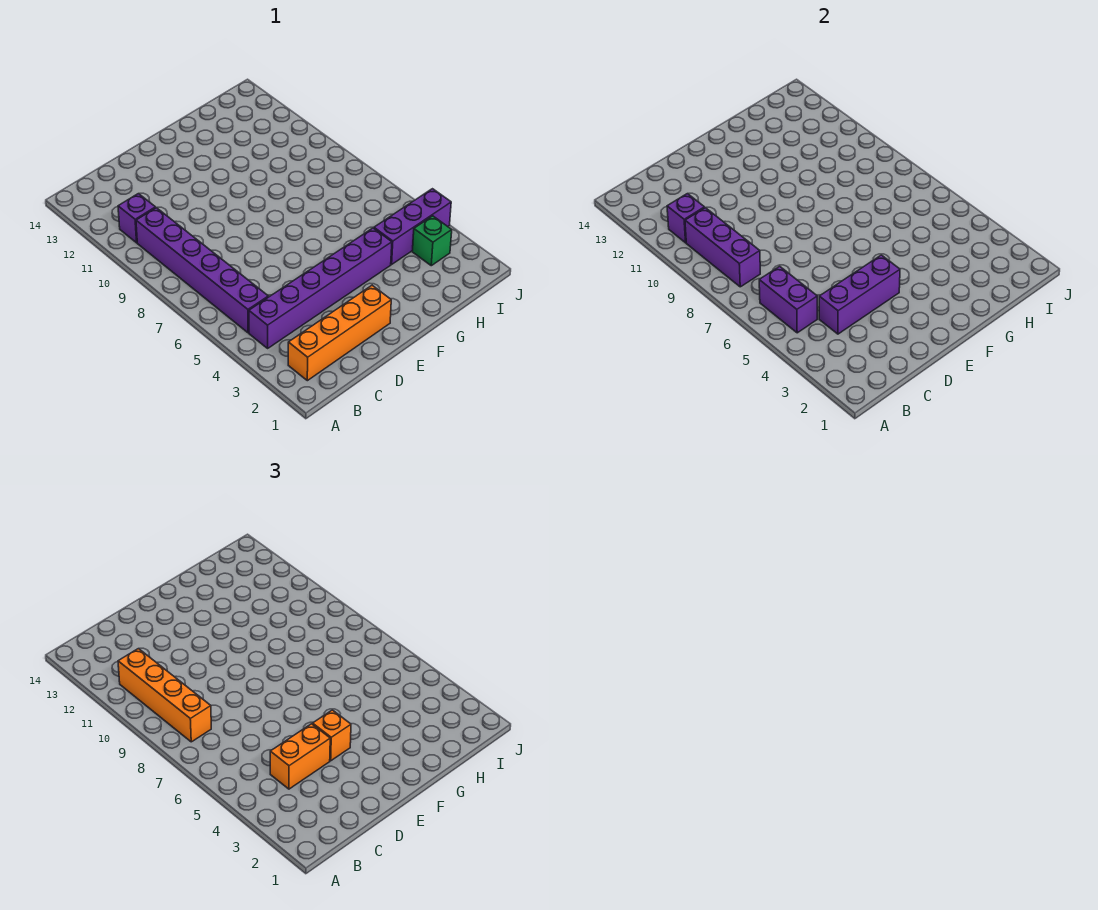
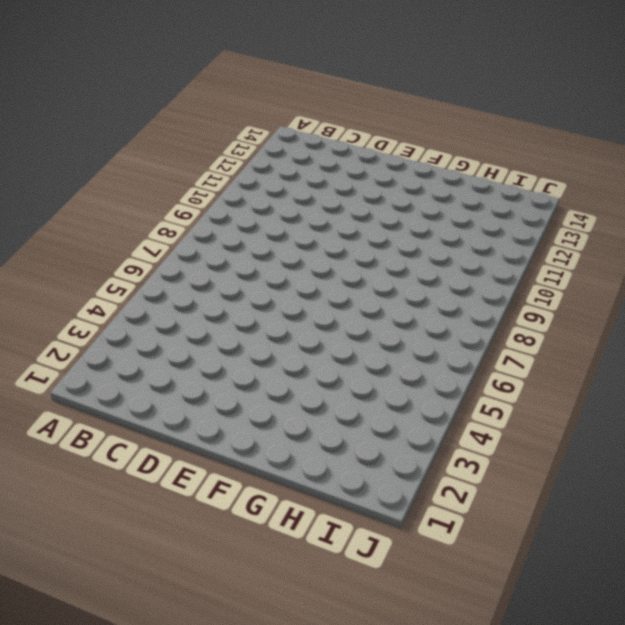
none -> orange 1x4 brick [288,285,391,381]
none -> purple 1x6 brick [249,228,392,348]
none -> purple 1x6 brick [136,208,268,333]

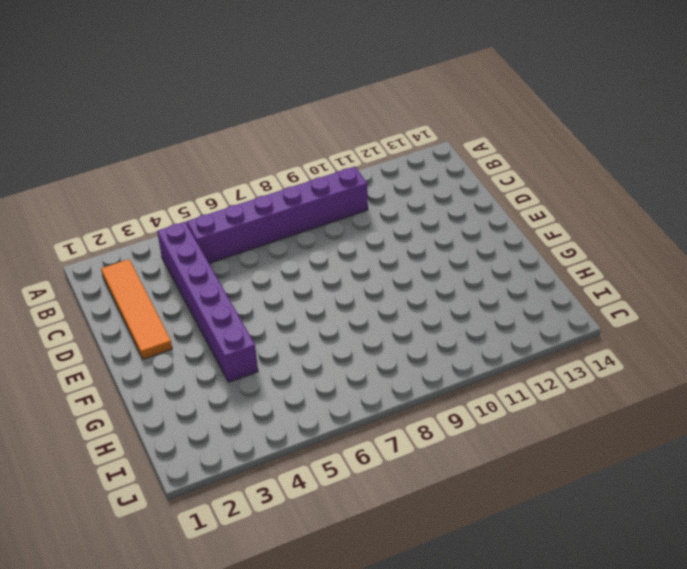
orange 1x4 tile [101,259,172,359] -> orange 1x4 brick [288,285,391,381]
none -> purple 1x1 brick [118,194,156,243]
none -> purple 1x3 brick [374,189,451,264]
none -> green 1x1 brick [412,216,452,266]

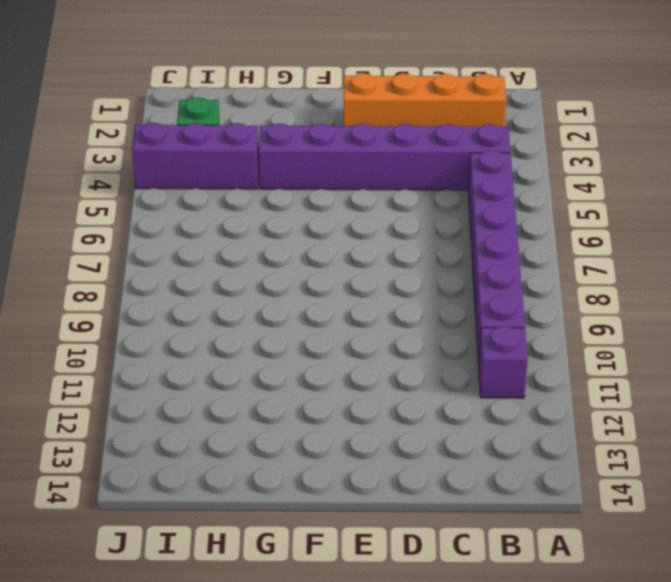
none -> purple 1x2 brick [759,266,817,333]
none -> purple 1x3 brick [685,208,760,287]
none -> purple 1x1 brick [667,194,705,243]

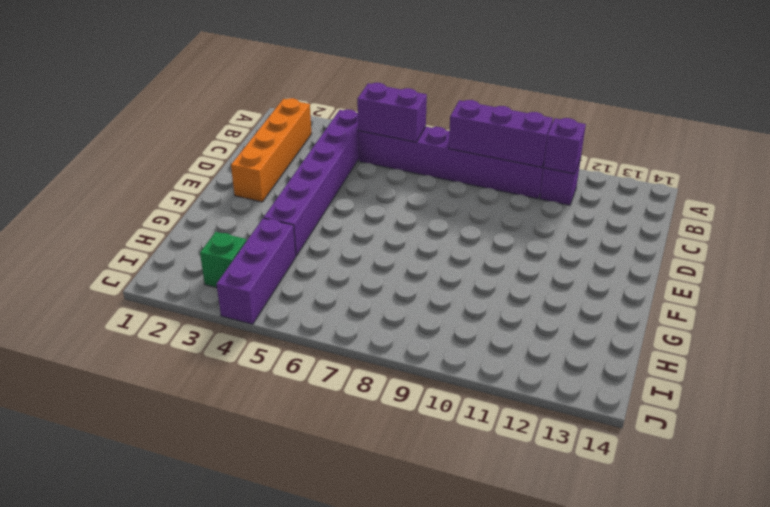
none -> purple 1x3 brick [819,255,900,334]
none -> orange 1x4 brick [118,649,211,742]
none -> orange 1x2 brick [270,724,330,789]

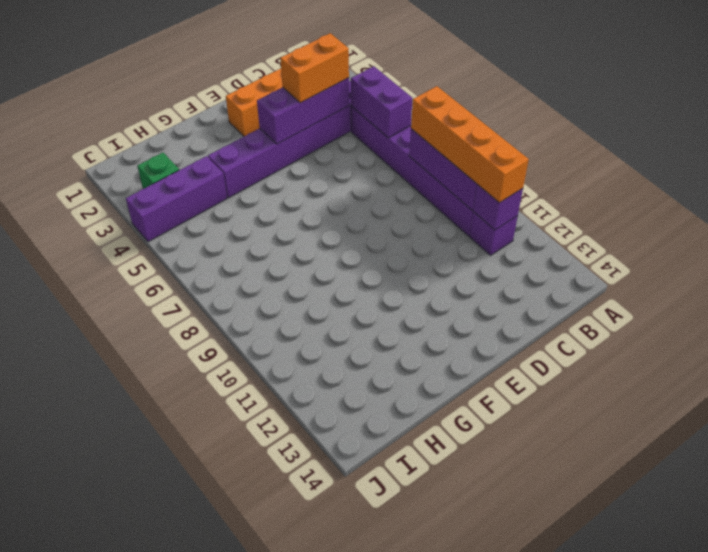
none -> orange 1x1 brick [313,710,351,761]

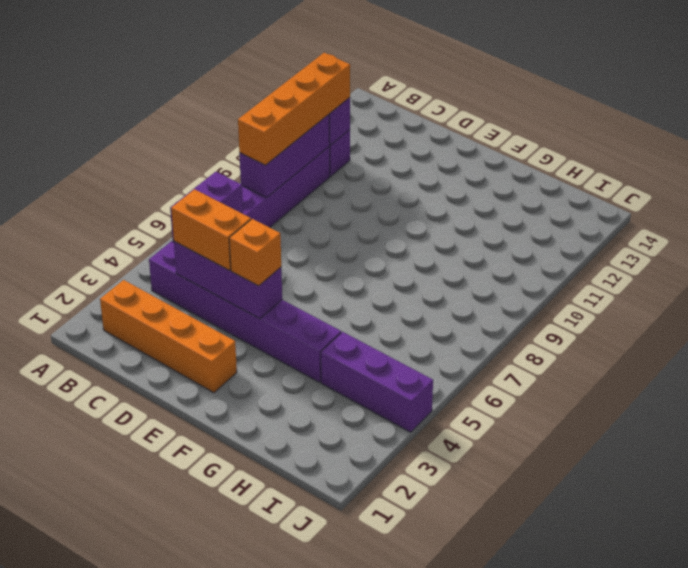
none -> green 1x1 brick [412,216,452,266]

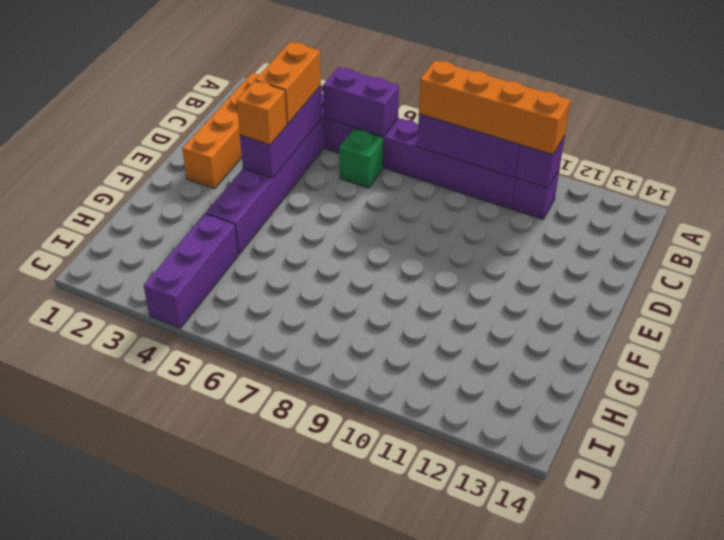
green 1x1 brick [339,129,383,188] -> green 1x1 brick moved to [412,216,452,266]

